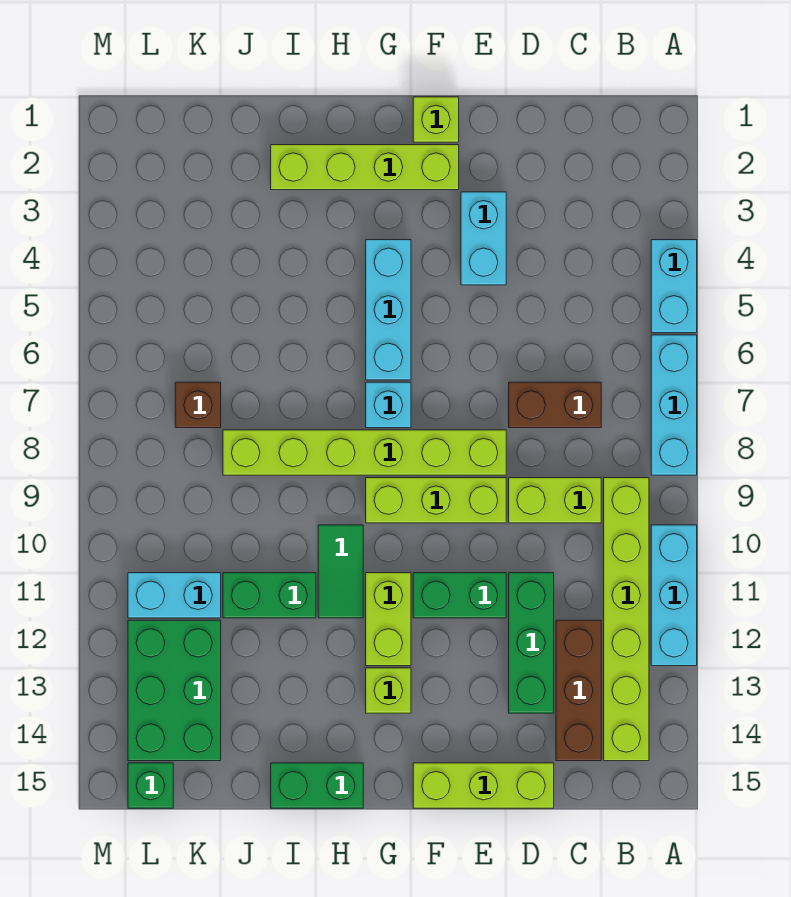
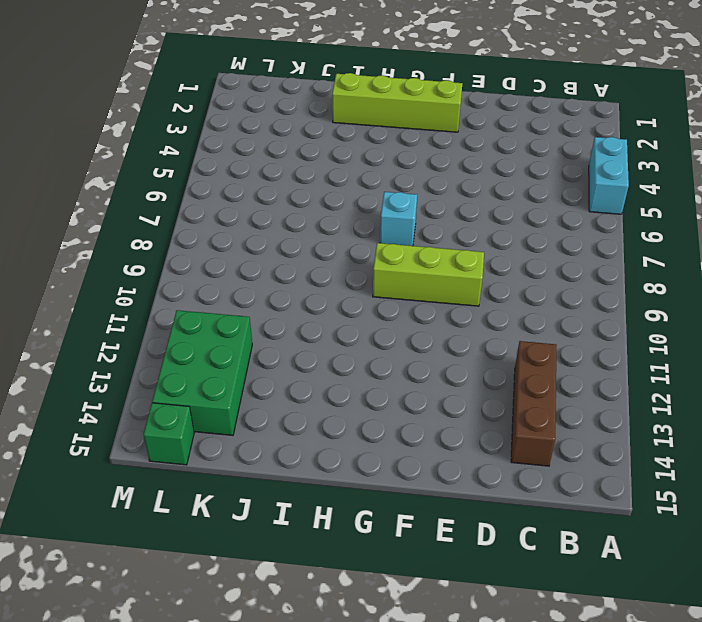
none -> cyan 1x3 brick [651,335,697,475]
none -> cyan 1x3 brick [651,525,697,666]
none -> lime 1x6 brick [604,478,649,761]

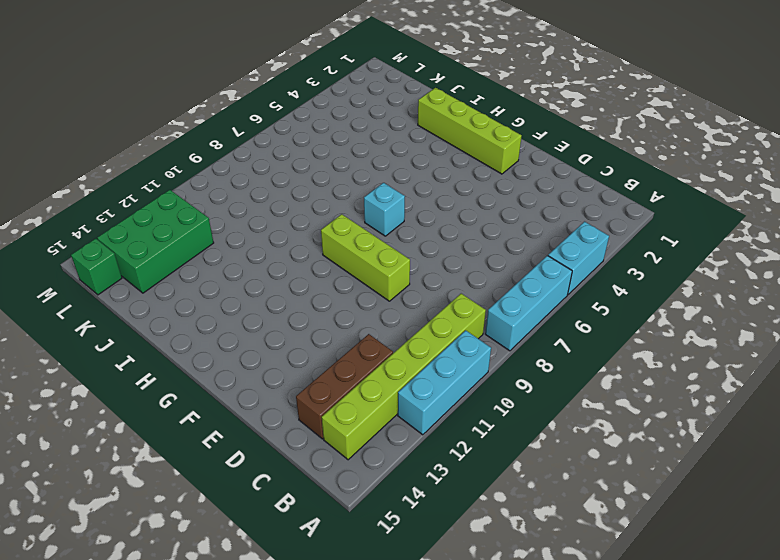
none -> brown 1x2 brick [509,382,601,428]
none -> lime 1x2 brick [509,478,601,523]
none -> green 1x3 brick [509,573,554,713]

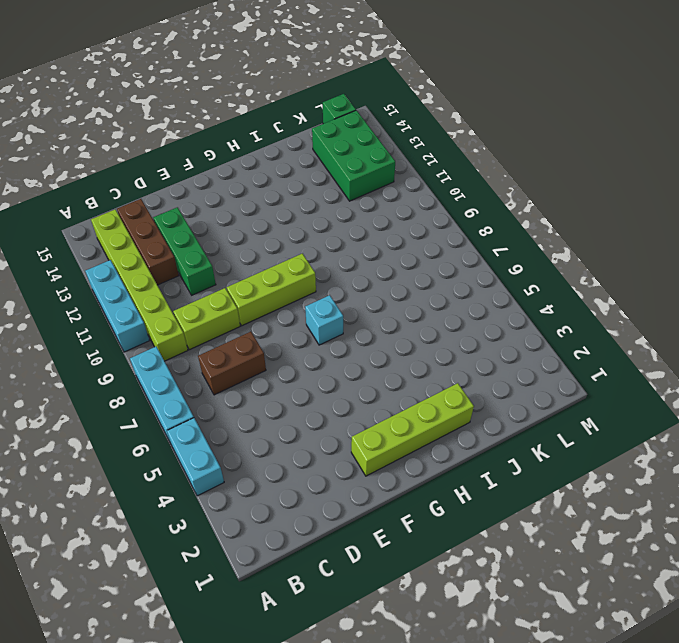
none -> lime 1x3 brick [413,763,554,808]
none -> cyan 1x2 brick [461,192,506,285]
none -> lime 1x6 brick [223,430,506,475]

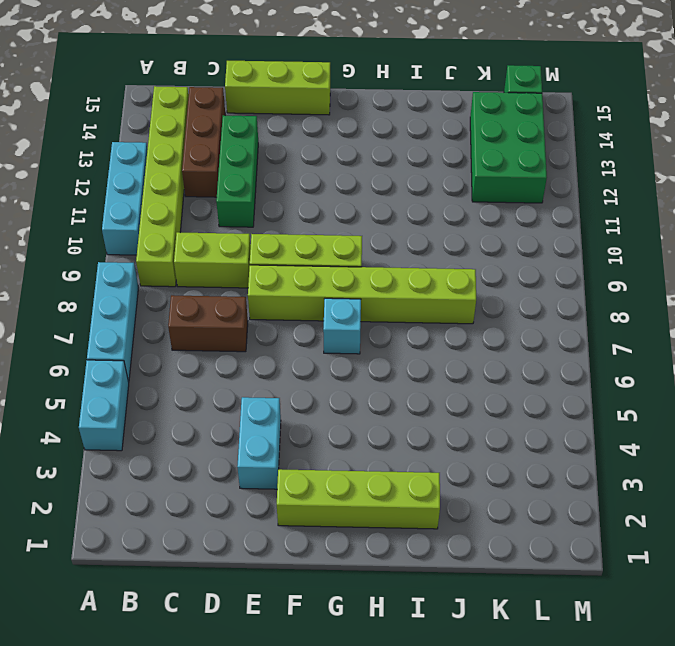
none -> green 1x2 brick [413,573,506,618]
none -> lime 1x1 brick [413,97,459,142]
none -> cyan 1x3 brick [366,240,411,380]

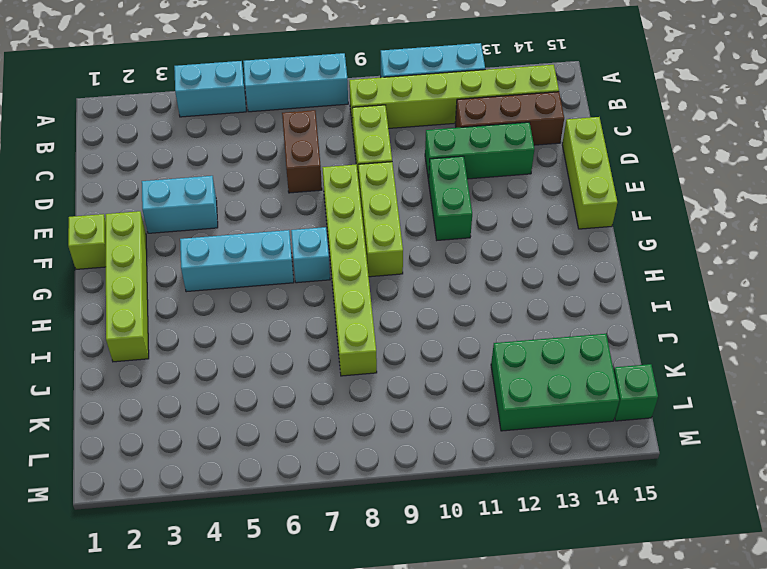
none -> lime 1x2 brick [366,573,411,666]
none -> lime 1x1 brick [366,668,411,713]
none -> green 1x2 tile [318,525,363,618]

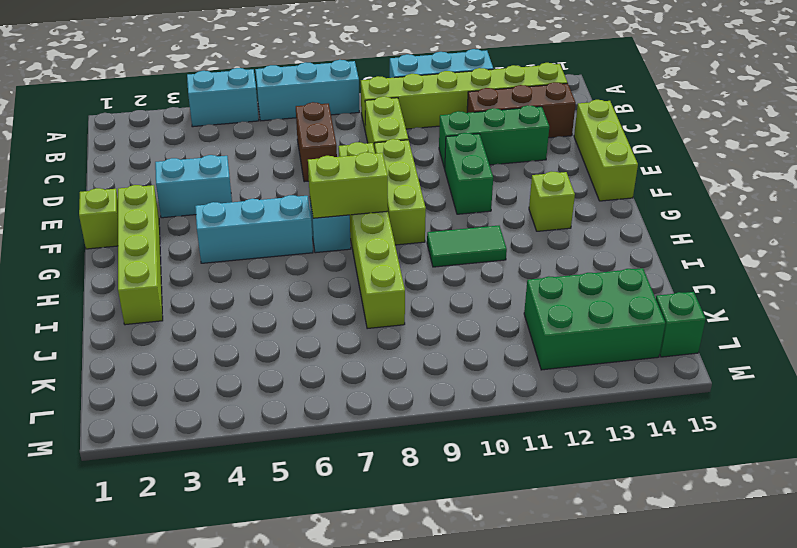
lime 1x2 brick [308,152,388,218] -> lime 1x2 brick moved to [366,573,411,666]
none -> green 1x2 brick [271,763,363,808]
none -> green 1x2 brick [223,573,316,618]
none -> brown 1x1 brick [175,382,221,428]

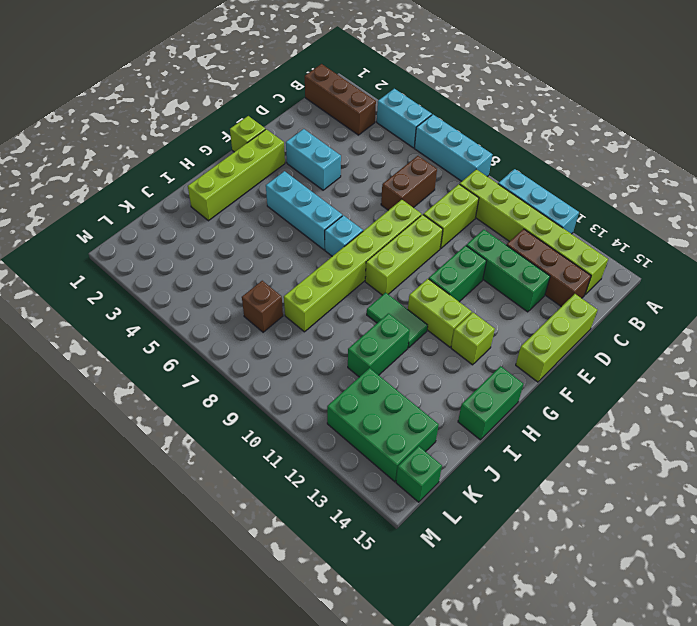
brown 1x3 brick [305,64,376,135] -> none
none -> cyan 1x2 brick [128,573,221,618]

